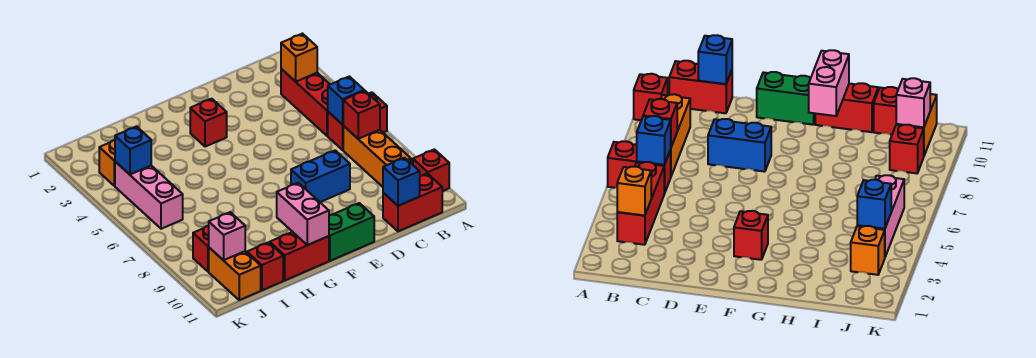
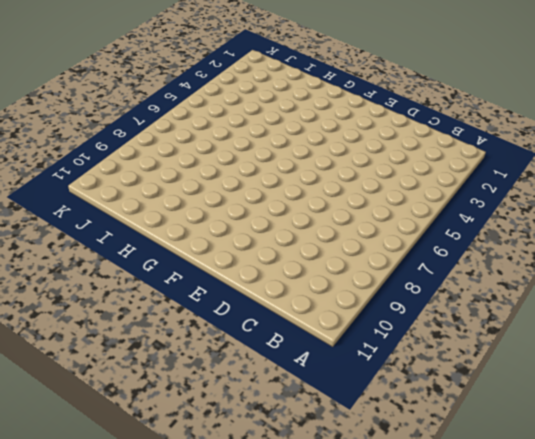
none -> red 1x2 brick [328,92,387,150]
none -> red 1x1 brick [413,149,449,191]
none -> red 1x3 brick [281,69,330,136]

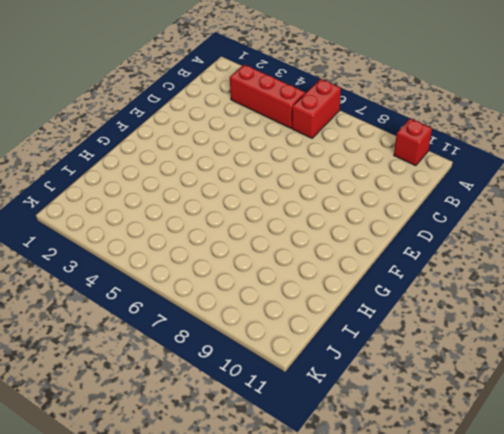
none -> orange 1x3 brick [343,126,411,187]
none -> red 1x2 brick [383,173,442,231]
none -> blue 1x2 brick [291,150,350,202]

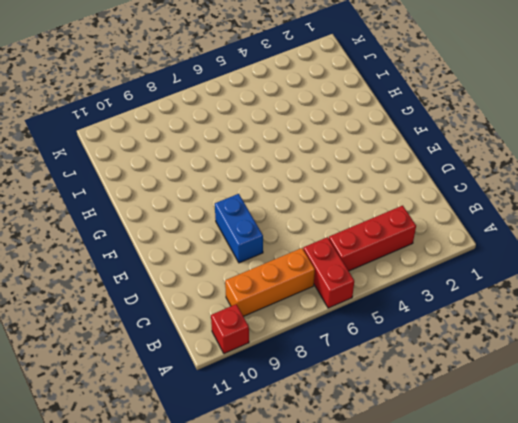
none -> red 1x2 brick [383,173,442,231]
none -> green 1x2 brick [329,203,374,261]
none -> red 1x1 brick [190,99,227,147]

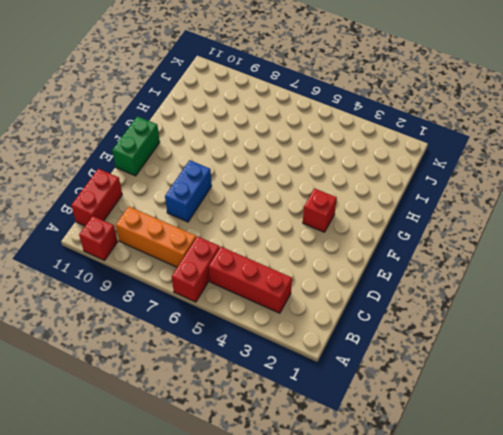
none -> red 1x2 brick [270,232,329,280]
none -> red 1x1 brick [247,242,283,290]
none -> orange 1x1 brick [99,140,115,186]

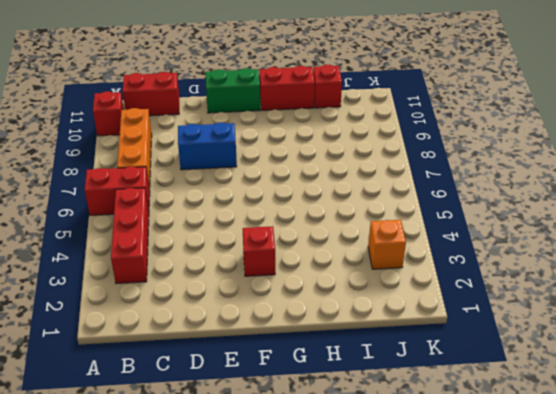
none -> pink 1x3 brick [115,162,183,229]
none -> red 1x1 brick [193,226,209,272]
none -> orange 1x2 brick [209,248,261,300]

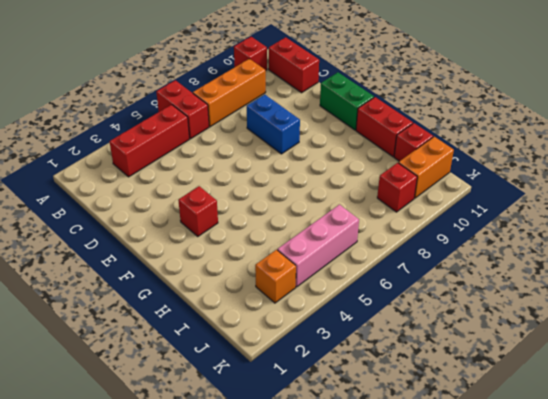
none -> orange 1x1 brick [281,34,317,82]
none -> blue 1x1 brick [328,76,364,125]
none -> red 1x1 brick [343,91,380,139]

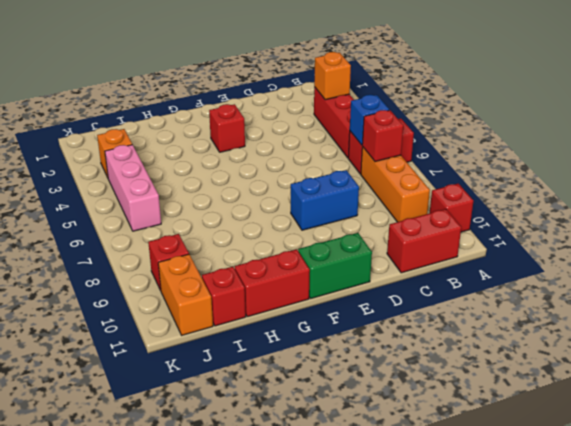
none -> blue 1x1 brick [383,158,420,206]
none -> pink 1x2 brick [277,183,329,245]
none -> blue 1x1 brick [115,126,151,174]

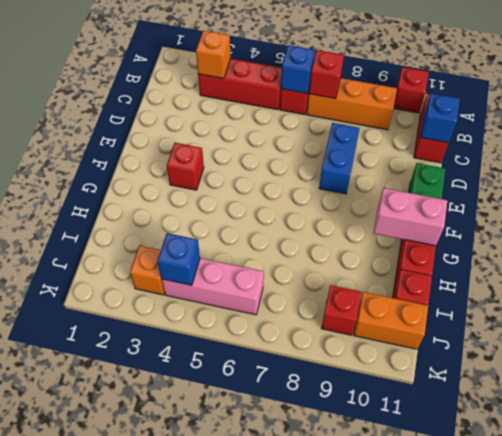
none -> pink 1x1 brick [208,212,245,260]

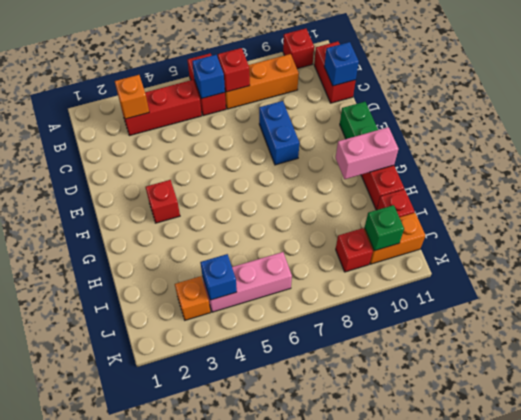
green 1x1 brick [365,205,404,251] -> pink 1x1 brick [208,212,245,260]

